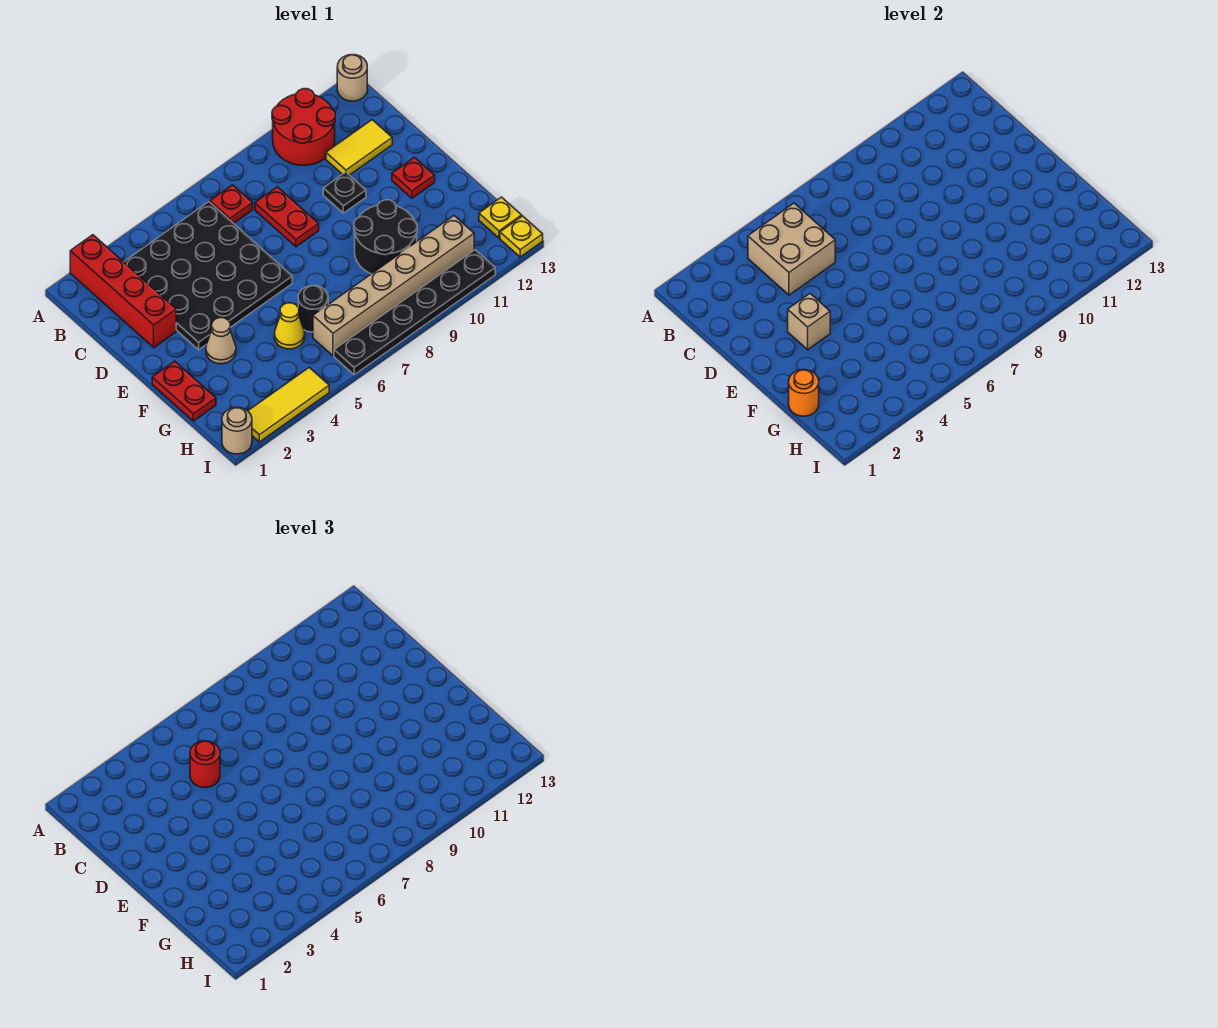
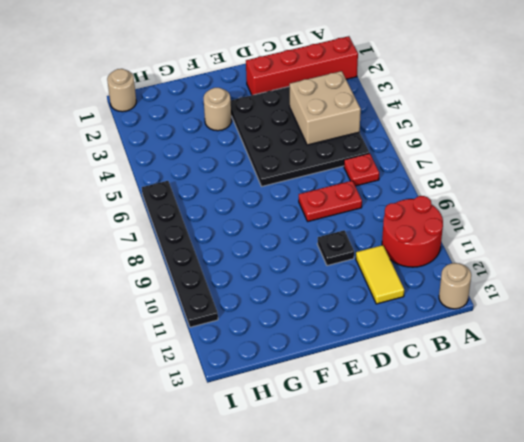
tan 1x1 round brick [204,88,231,131] -> tan 1x1 cone [206,318,236,364]
none -> red 1x1 plate [392,157,435,198]
none -> red 1x2 plate [152,361,216,421]
none -> black 2x2 round brick [354,200,417,274]

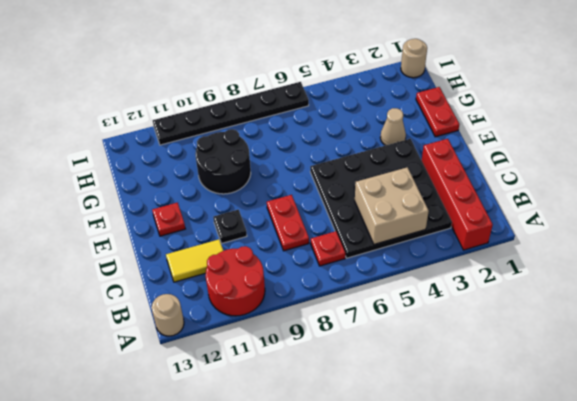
none -> yellow 1x1 cone [274,303,305,349]
none -> black 1x1 round brick [298,286,328,332]
none -> tan 1x6 brick [313,216,474,356]

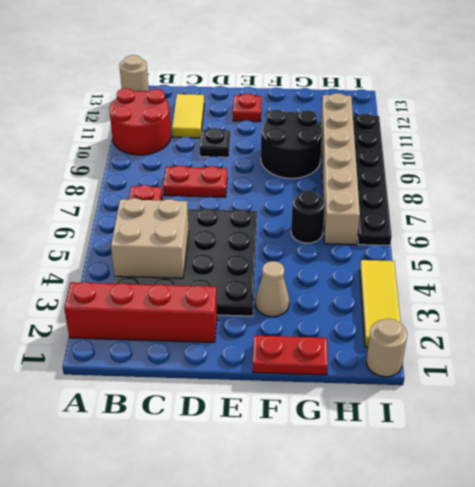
none -> yellow 1x1 cone [274,303,305,349]
none -> yellow 1x1 plate [479,197,522,238]
none -> yellow 1x1 plate [500,216,543,257]

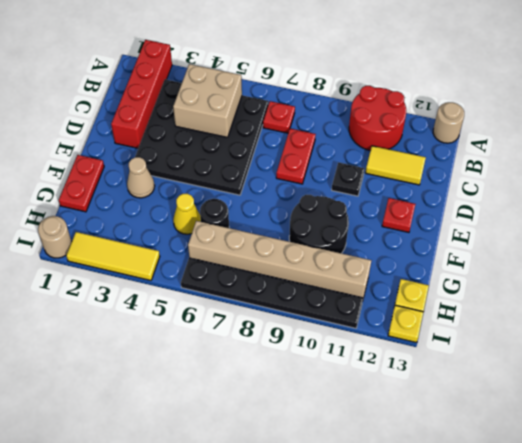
none -> tan 1x1 brick [788,294,830,350]
none -> orange 1x1 round brick [789,370,819,416]
none -> red 1x1 round brick [190,741,220,788]

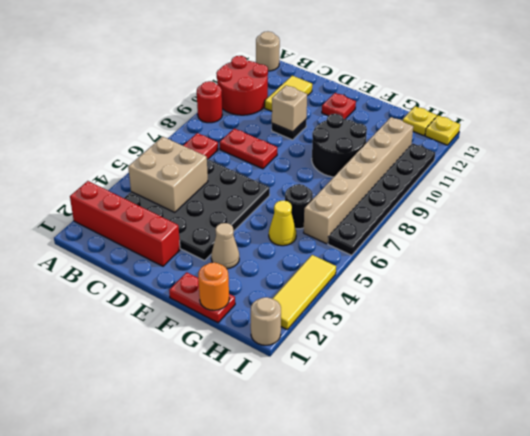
red 1x1 round brick [197,81,222,123] -> red 1x1 round brick moved to [190,741,220,788]
tan 1x1 brick [272,85,307,132] -> tan 1x1 brick moved to [788,294,830,350]

